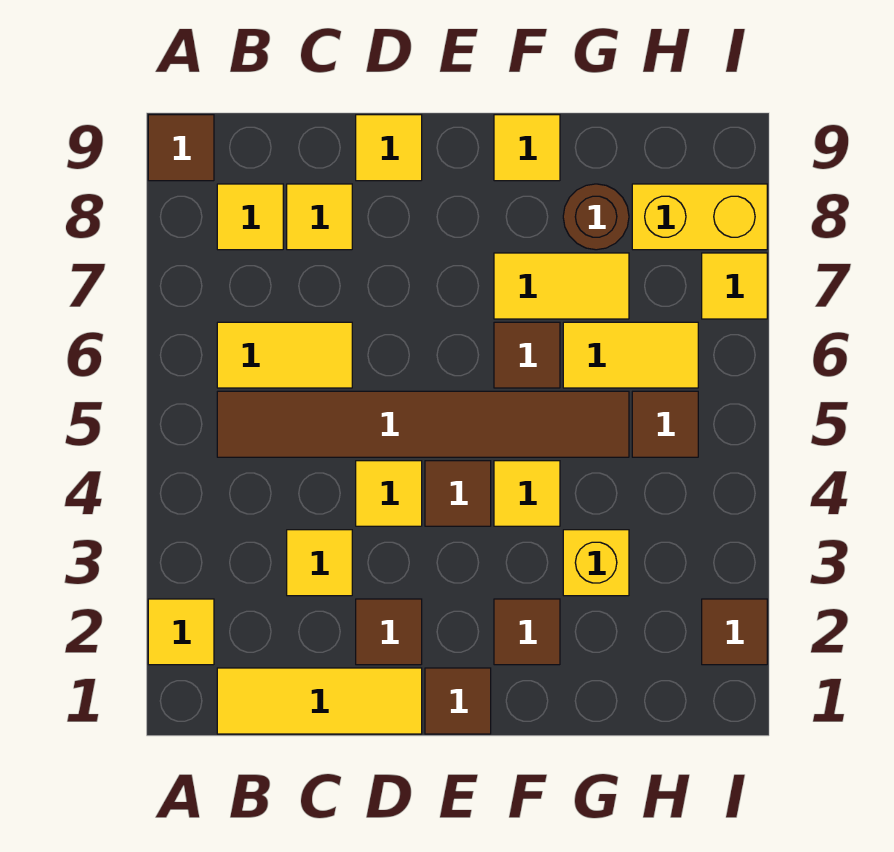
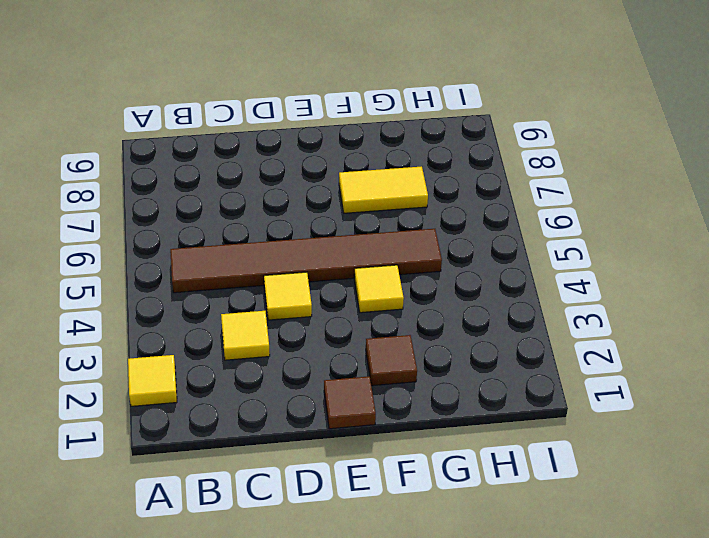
none -> brown 1x1 tile [148,115,214,181]
none -> yellow 1x3 tile [217,668,422,734]
none -> yellow 1x2 tile [217,322,352,388]

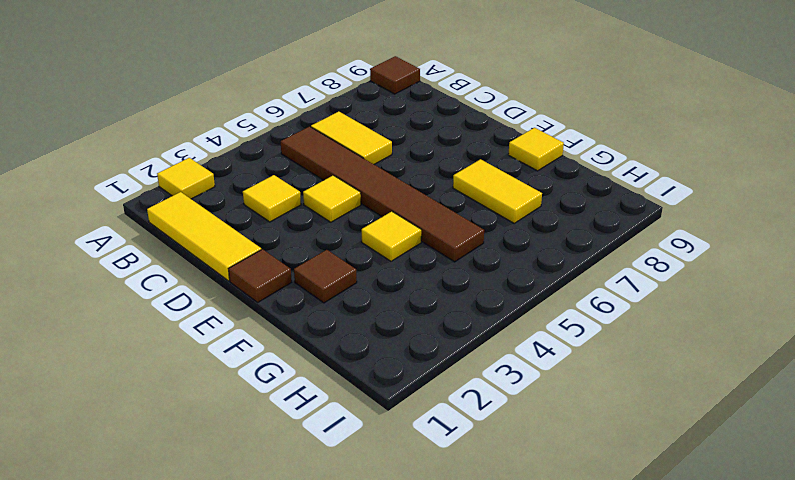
none -> yellow 1x1 tile [217,184,283,250]
none -> yellow 1x1 tile [287,184,352,250]
none -> brown 1x1 tile [356,599,422,665]

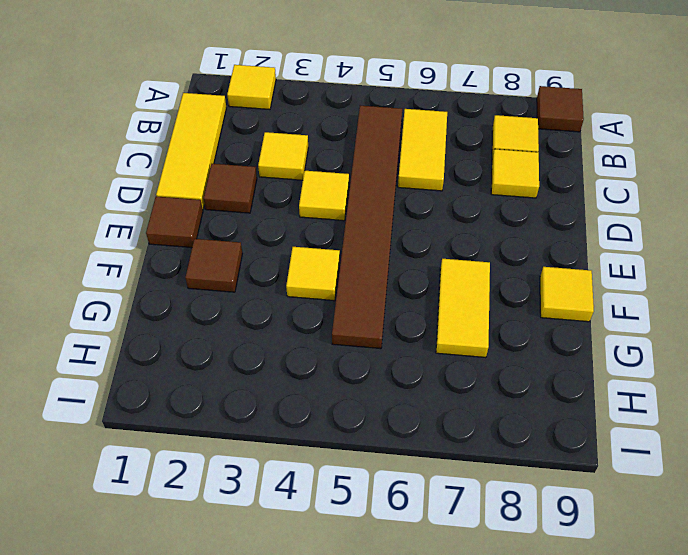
none -> yellow 1x1 tile [356,115,422,181]
none -> brown 1x1 tile [425,461,491,526]
none -> brown 1x1 tile [494,322,560,388]

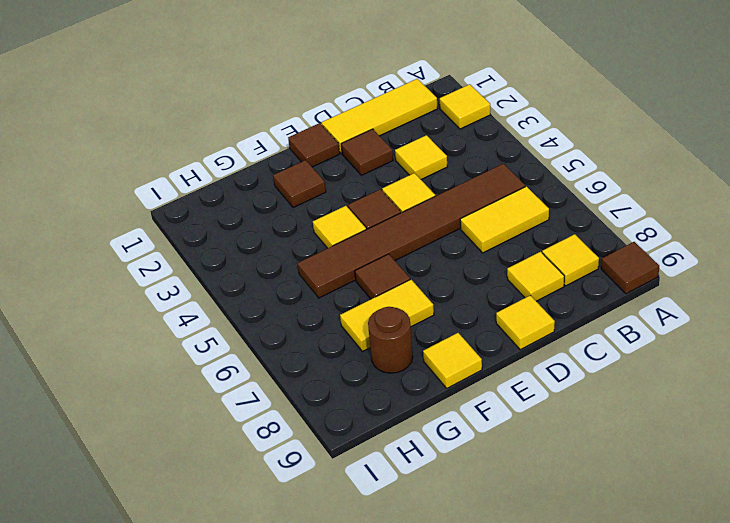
none -> yellow 1x1 brick [563,530,629,596]
none -> yellow 1x2 tile [563,322,698,388]
none -> brown 1x1 tile [632,391,698,457]

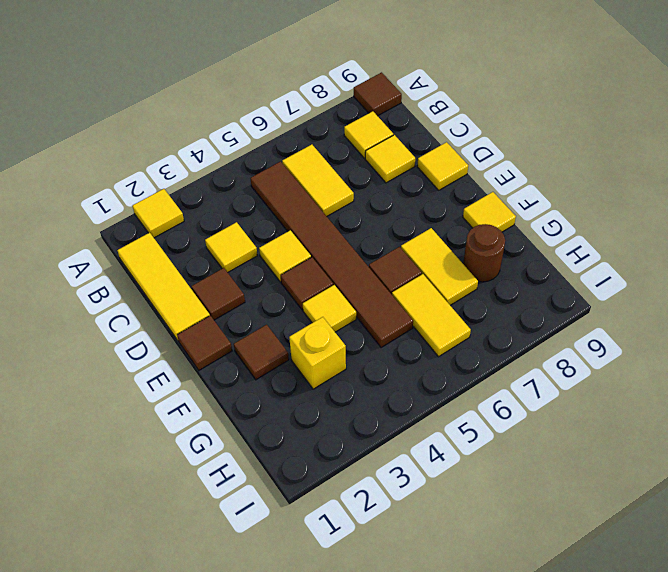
none -> brown 1x1 tile [632,391,698,457]
none -> yellow 1x2 brick [632,184,767,250]
none -> brown 1x1 tile [702,599,767,665]

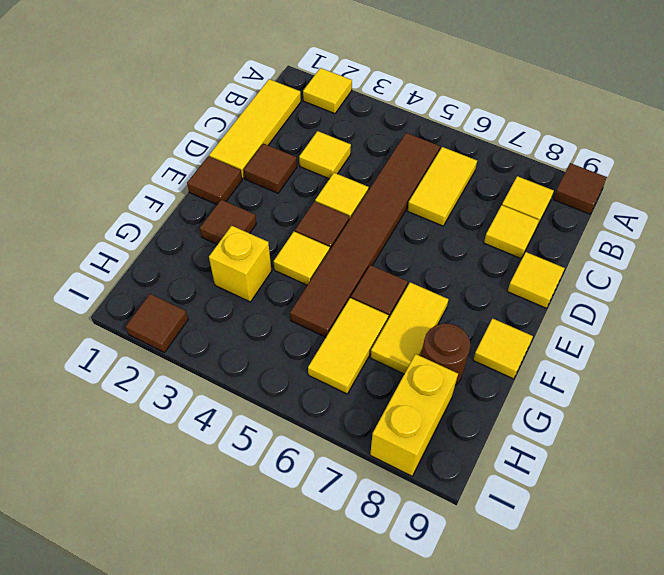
none -> brown 1x1 tile [632,391,698,457]
none -> yellow 1x1 tile [702,253,767,319]

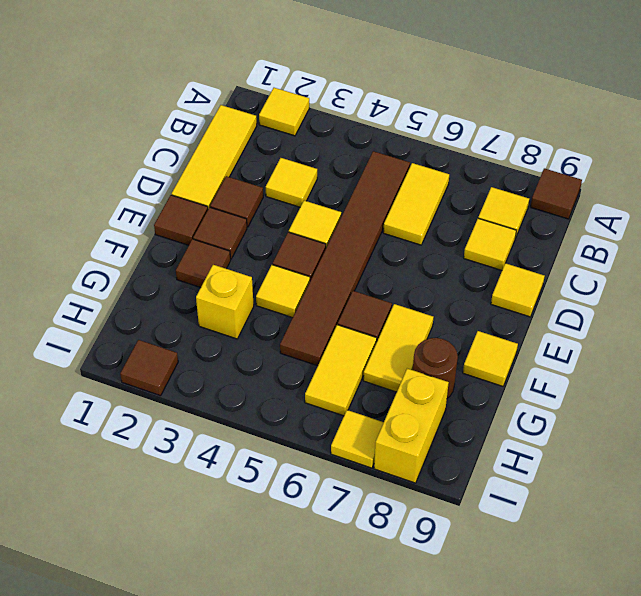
brown 1x1 tile [193,207,247,259] -> brown 1x1 tile moved to [632,391,698,457]

